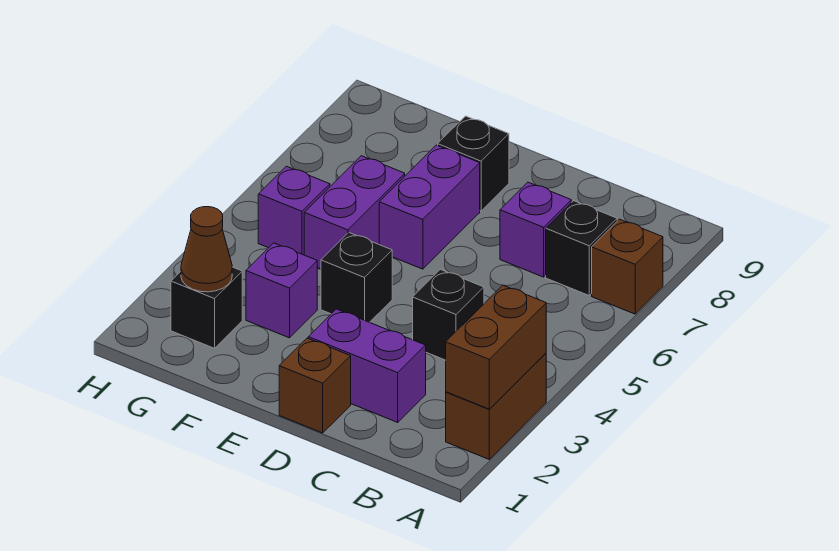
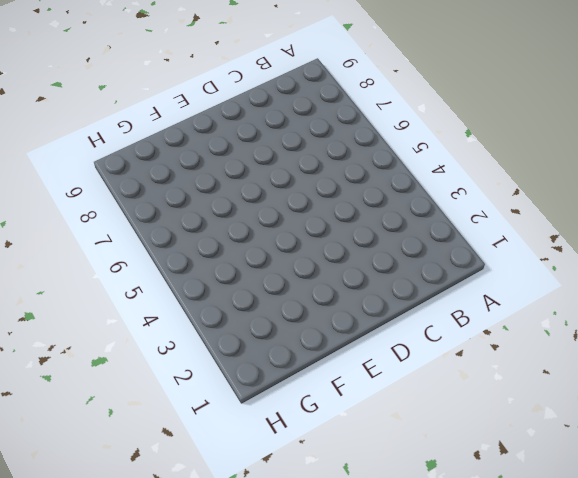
none -> brown 1x2 brick [446,353,546,459]
none -> brown 1x1 brick [592,219,663,314]
none -> black 1x1 brick [546,201,617,295]

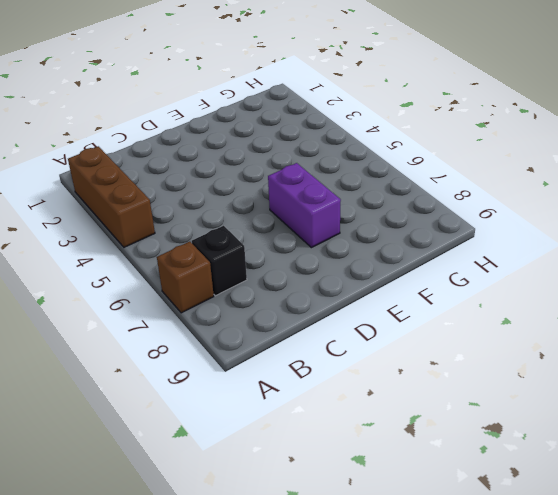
brown 1x3 brick [68,146,155,247] -> brown 1x2 brick [446,353,546,459]
none -> purple 1x2 brick [308,309,426,422]
none -> black 1x1 brick [413,269,484,360]
none -> purple 1x1 brick [500,182,571,277]

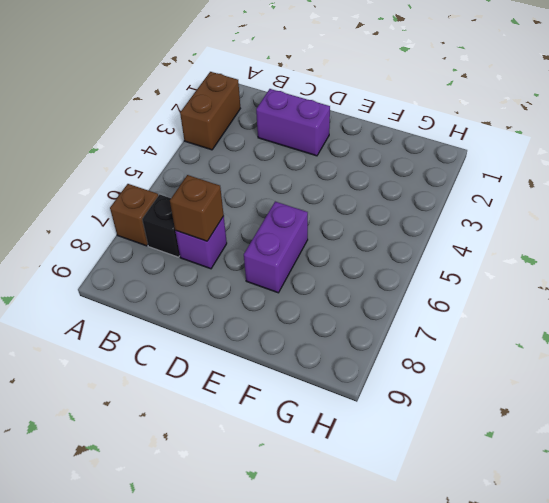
brown 1x1 brick [170,175,224,241] -> brown 1x1 brick moved to [279,338,351,433]
none -> black 1x1 brick [413,269,484,360]
none -> black 1x1 brick [321,232,392,322]
none -> black 1x1 brick [438,116,509,211]

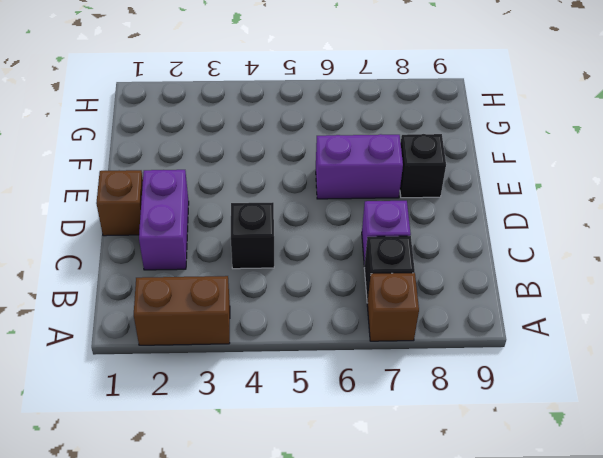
none -> black 1x1 brick [321,232,392,322]
none -> purple 1x1 brick [246,243,317,338]
none -> purple 1x2 brick [304,156,405,269]

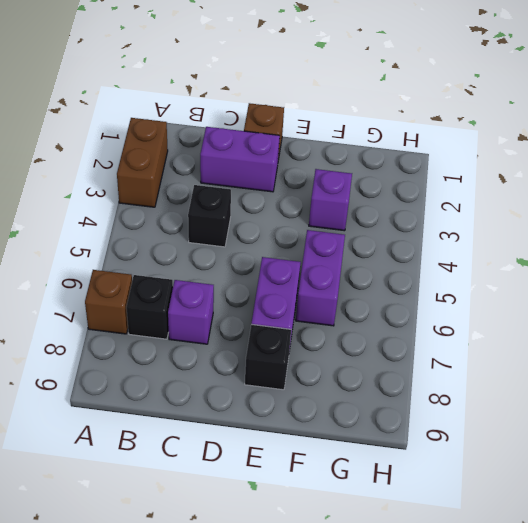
none -> black 1x1 brick [321,232,392,322]
none -> black 1x1 brick [171,267,242,348]
none -> purple 1x1 brick [258,166,330,255]

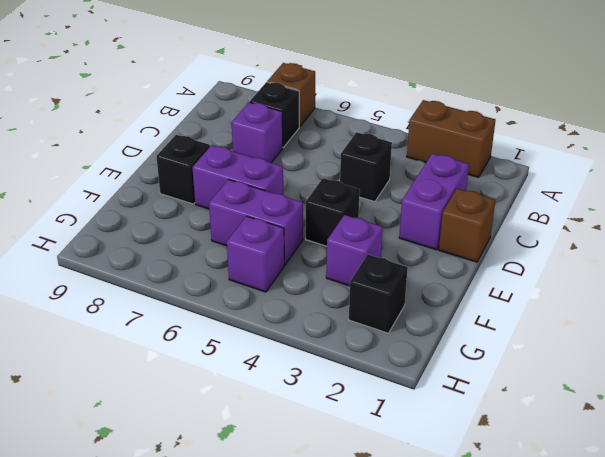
none -> brown 1x2 brick [446,285,546,409]
none -> brown 1x1 cone [181,207,232,292]

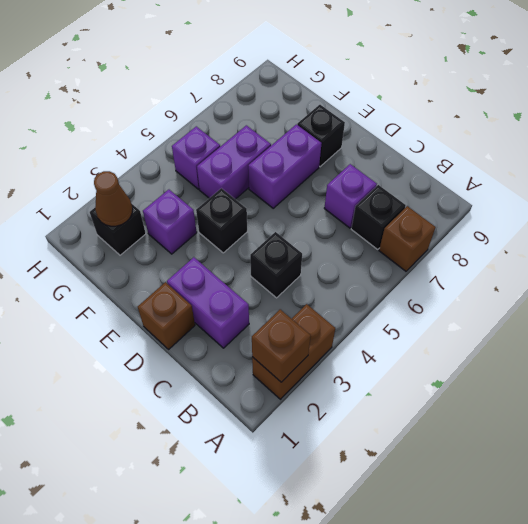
brown 1x1 brick [252,309,311,382] -> brown 1x2 brick [446,285,546,409]

